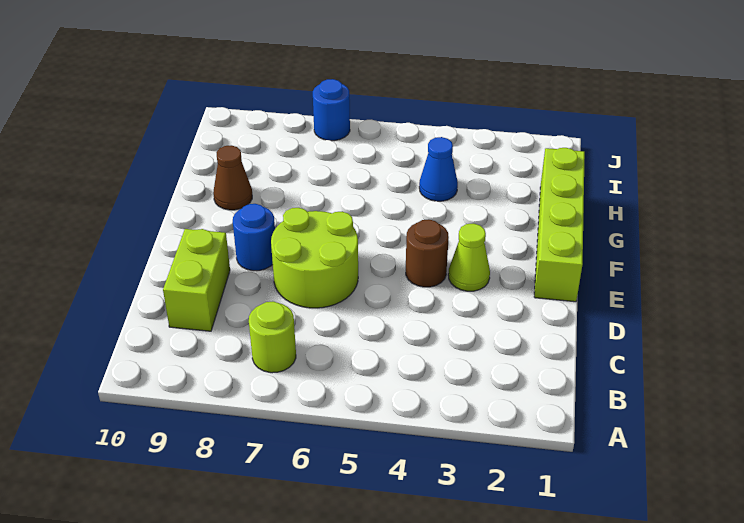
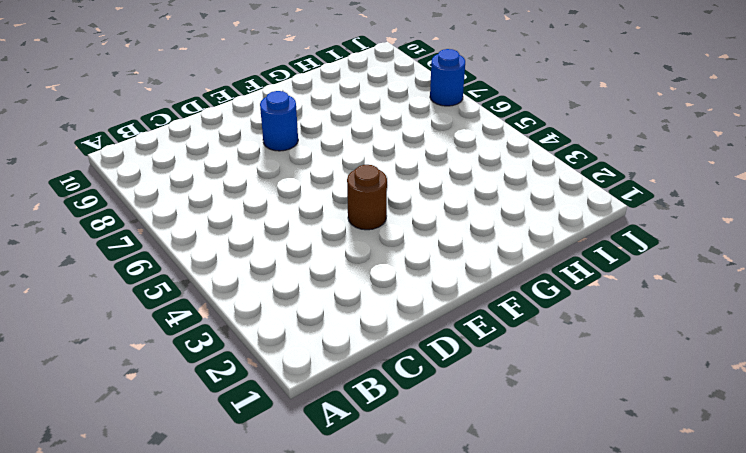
none -> lime 1x1 round brick [249,301,296,373]
none -> lime 1x2 brick [163,229,230,331]

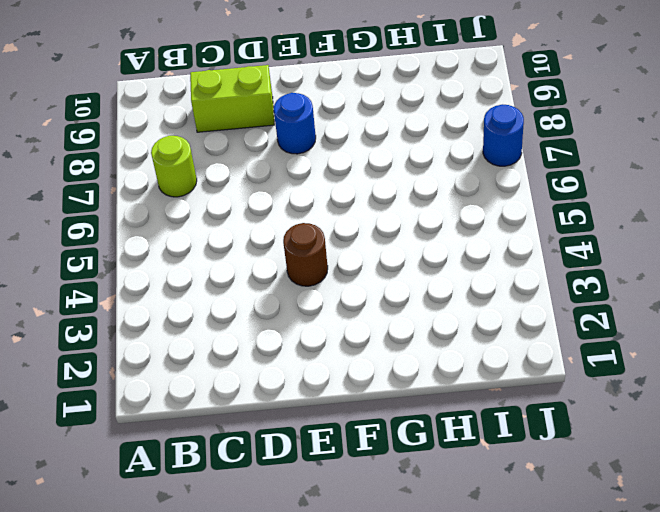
none -> lime 2x2 round brick [271,208,358,308]
none -> lime 1x4 brick [534,148,585,302]

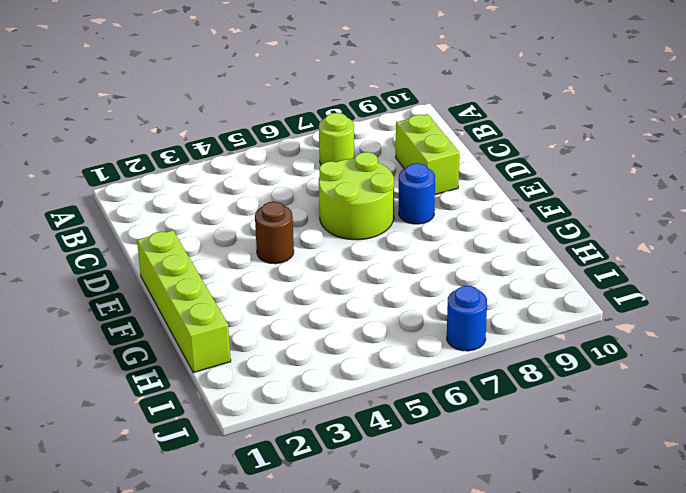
none -> lime 1x1 cone [448,223,490,291]
none -> brown 1x1 cone [213,145,252,210]

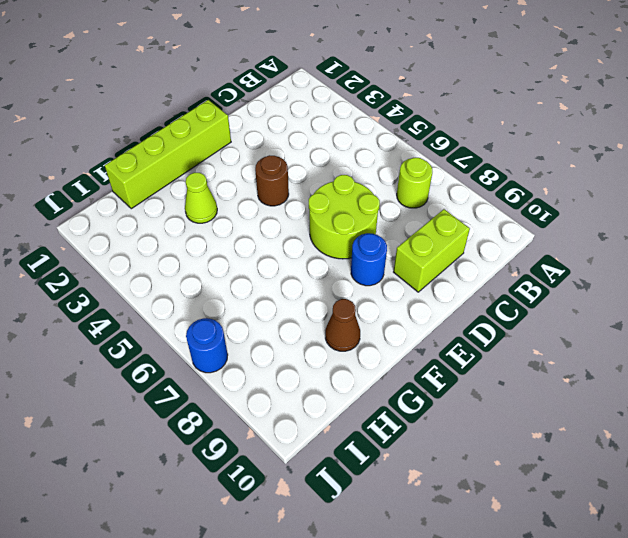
lime 1x1 cone [185,173,217,223] -> lime 1x1 cone moved to [448,223,490,291]
none -> blue 1x1 cone [419,137,458,201]

